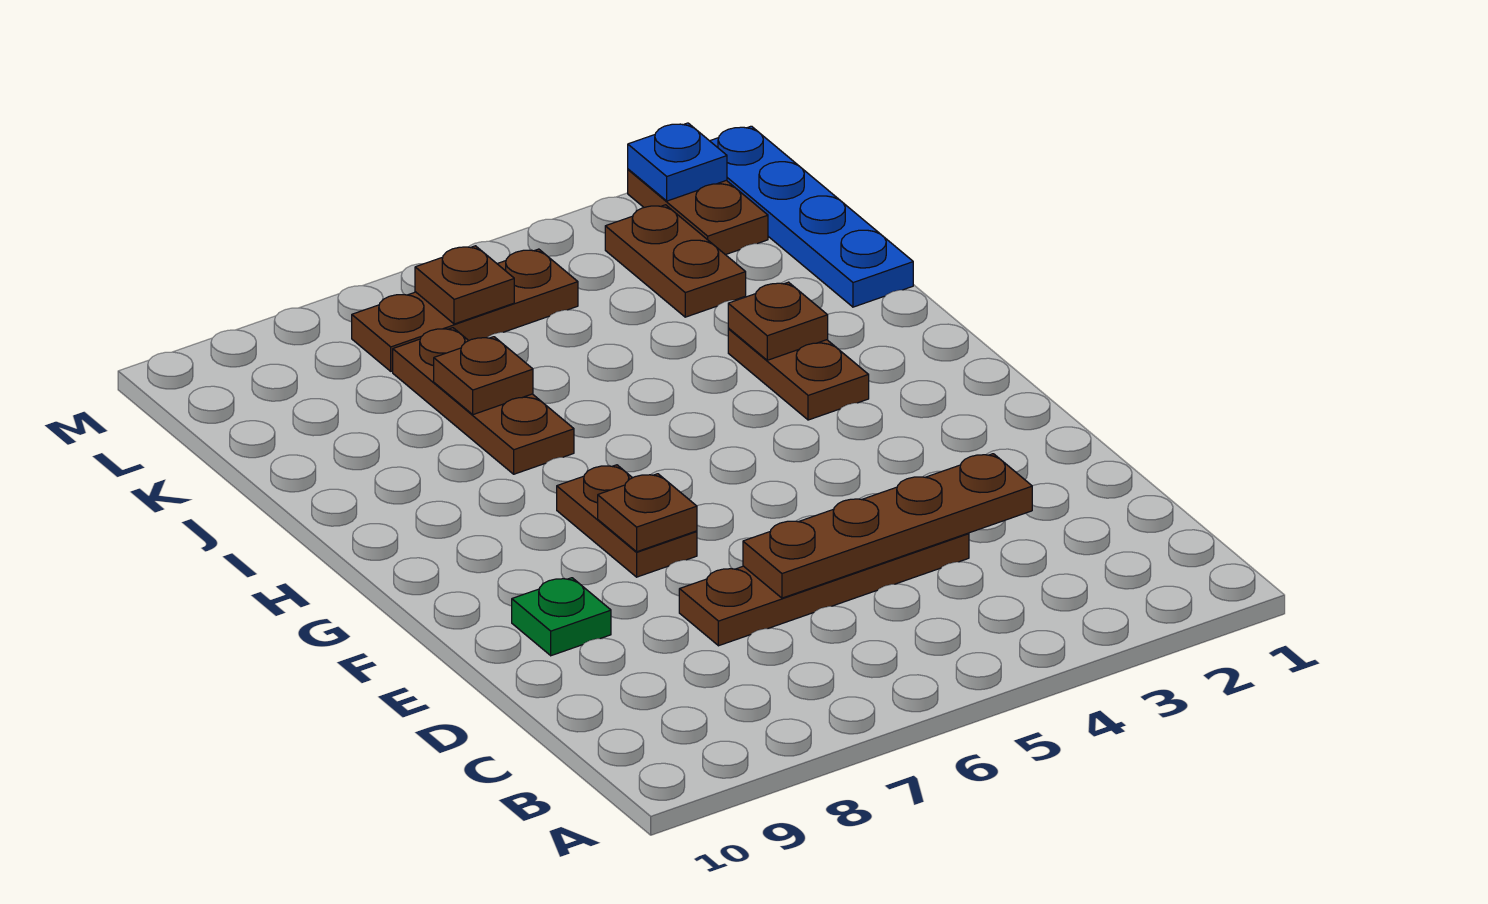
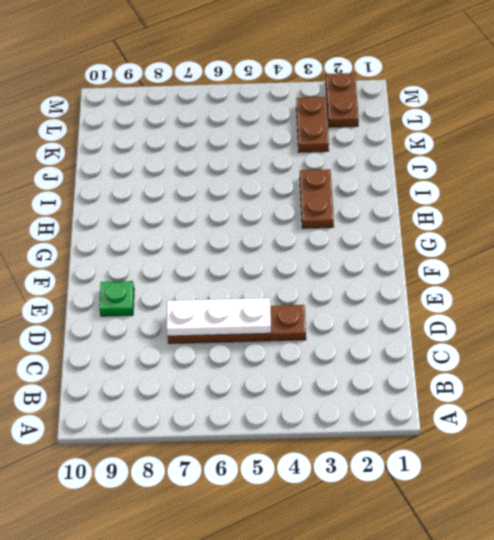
white 1x3 plate [167,298,271,336] -> brown 1x4 plate [743,454,1032,598]
none -> brown 1x2 plate [557,465,697,577]
none -> brown 1x3 plate [393,328,574,474]
none -> blue 1x4 plate [710,126,913,307]

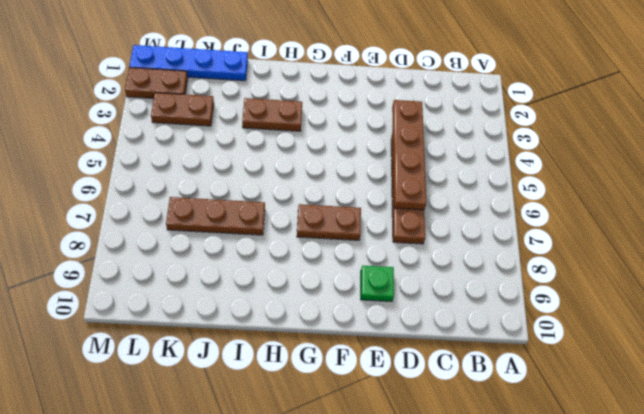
none -> brown 1x3 plate [352,249,578,371]
none -> brown 1x1 plate [598,474,697,552]
none -> brown 1x1 plate [728,282,828,360]

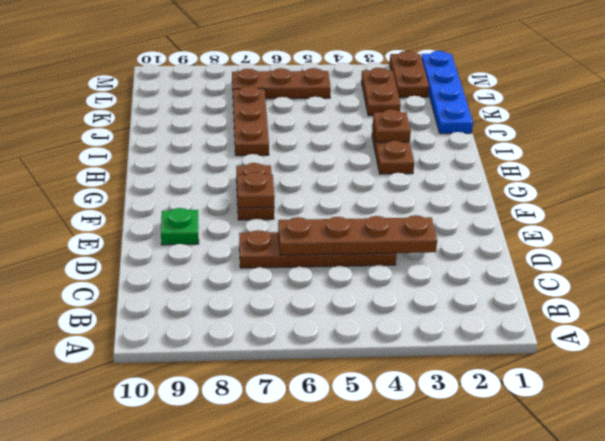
none -> brown 1x1 plate [434,337,533,415]
none -> brown 1x1 plate [415,246,514,324]
none -> blue 1x1 plate [628,123,727,201]

